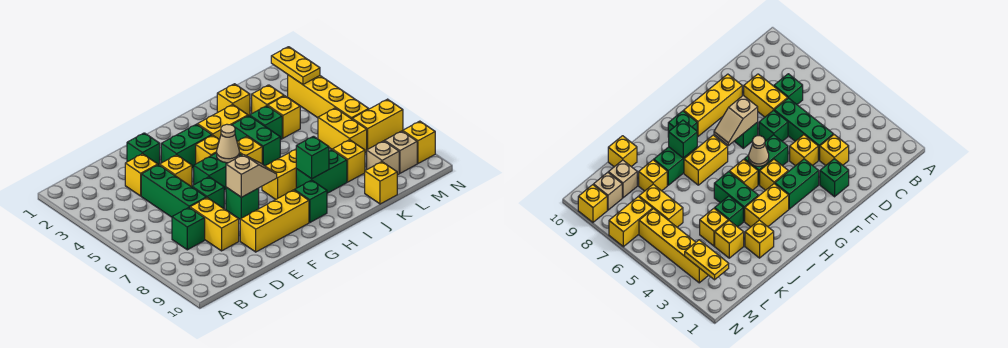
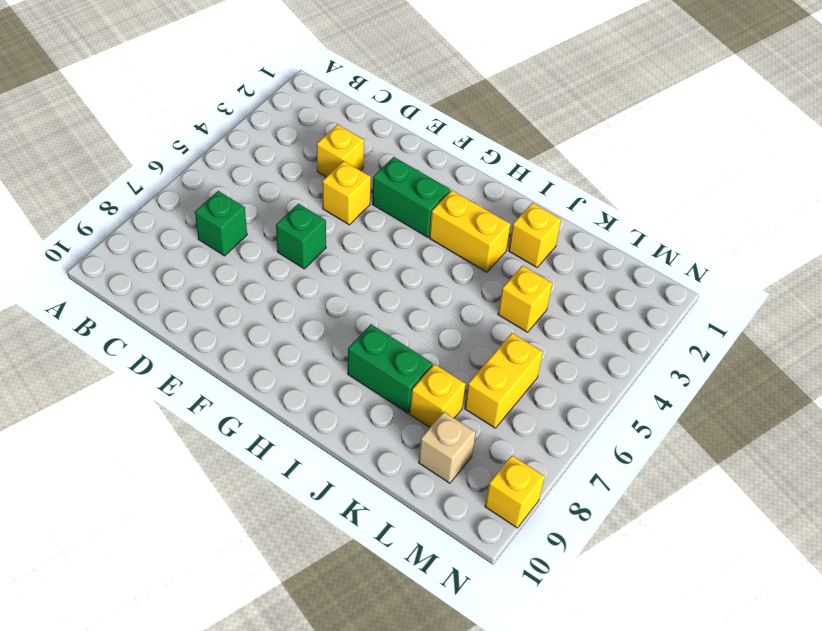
none -> green 1x3 brick [141,165,206,217]
none -> yellow 1x2 brick [190,198,239,251]
none -> green 1x1 brick [127,133,160,165]
none -> yellow 1x3 brick [240,190,309,252]

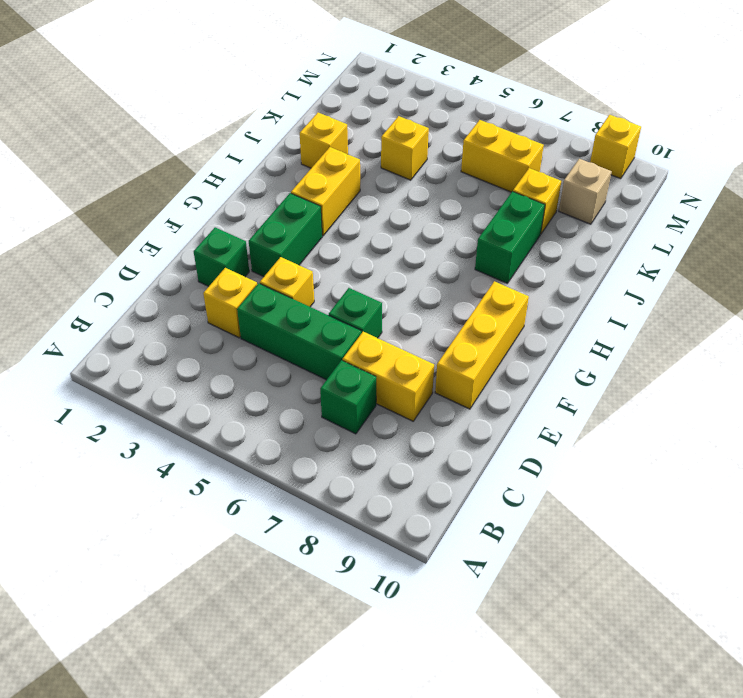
none -> green 1x2 brick [194,153,242,190]
none -> green 1x1 brick [226,187,259,219]
none -> yellow 1x1 brick [196,135,219,164]
none -> yellow 1x1 brick [237,136,262,164]

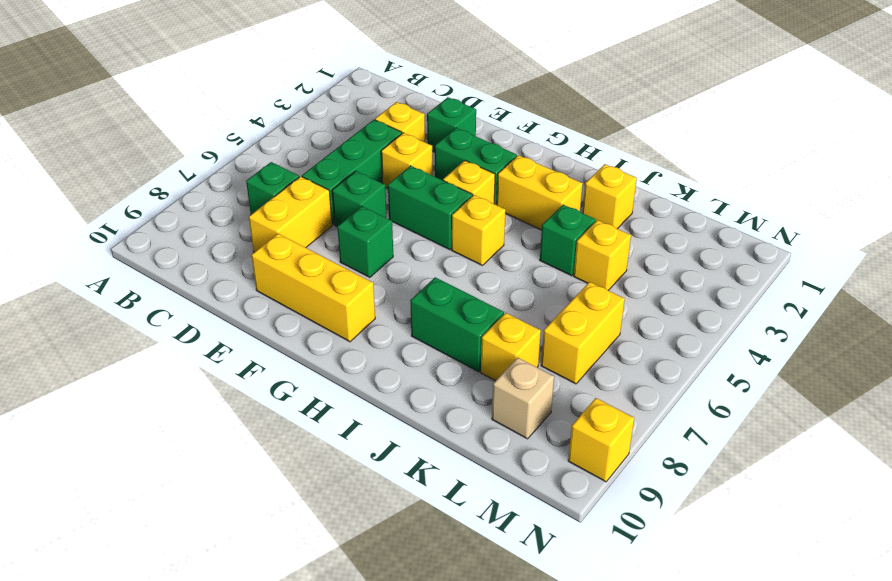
none -> yellow 1x2 brick [262,149,296,200]
none -> green 1x1 brick [295,180,327,222]
none -> green 1x2 brick [232,116,280,166]
none -> yellow 1x1 brick [252,85,284,113]

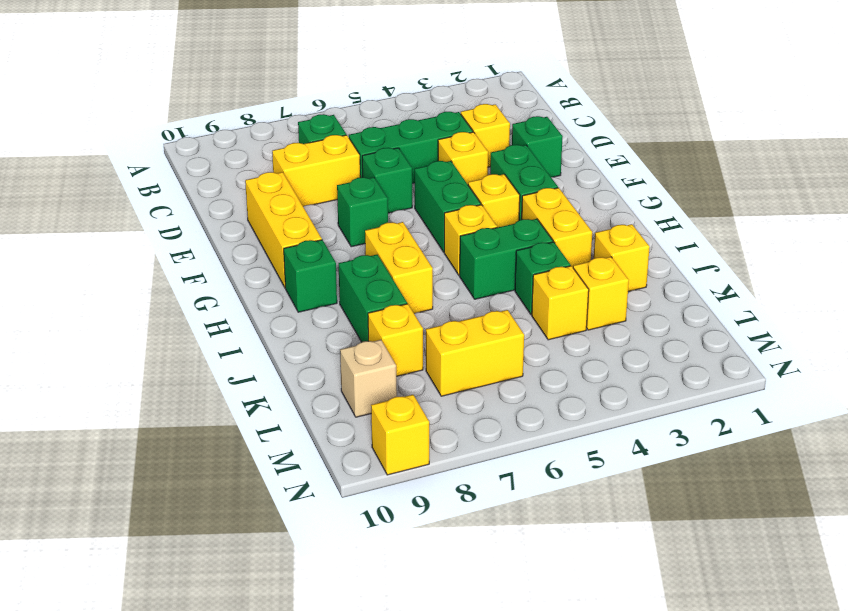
none -> yellow 1x1 brick [365,162,397,204]
none -> yellow 1x4 brick [288,75,369,119]
none -> yellow 1x2 brick [352,99,403,150]
none -> tan 1x1 brick [385,131,417,173]

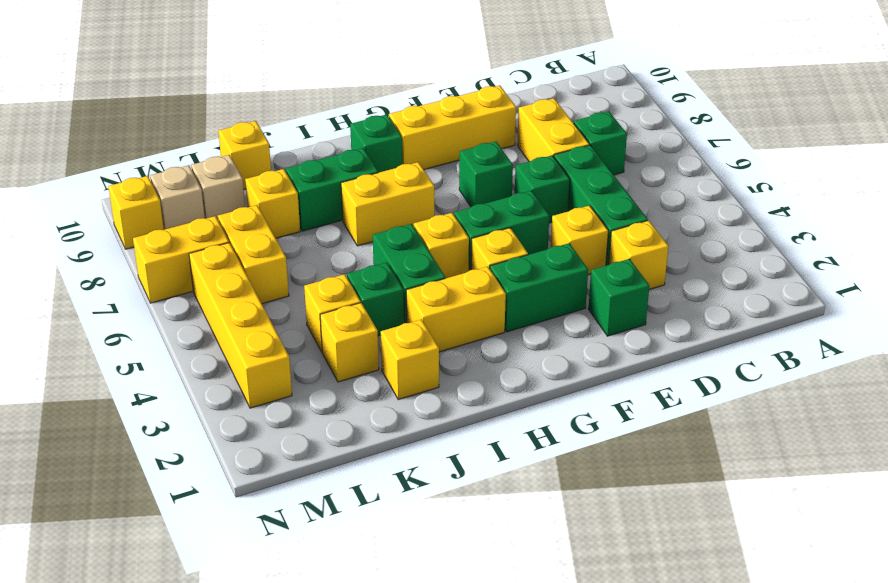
none -> tan 1x2 slope [226,155,277,197]
none -> tan 1x1 cone [217,124,239,163]
none -> green 1x1 brick [296,136,329,179]
none -> yellow 1x2 plate [271,47,320,84]

